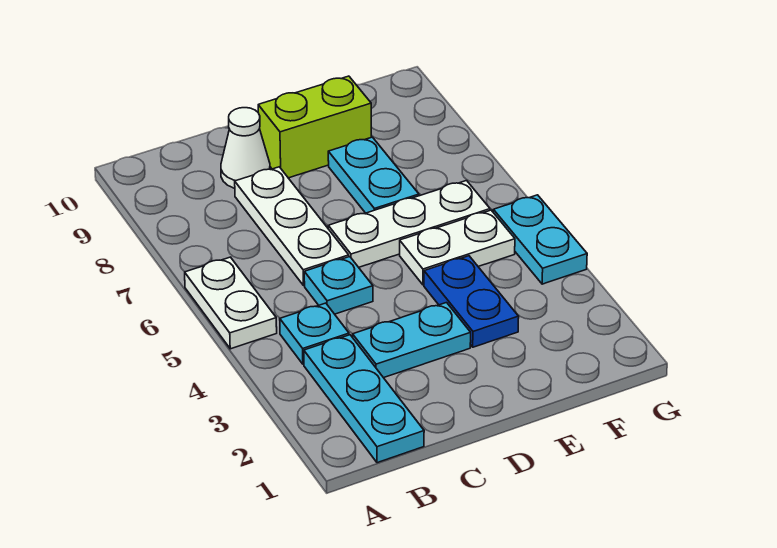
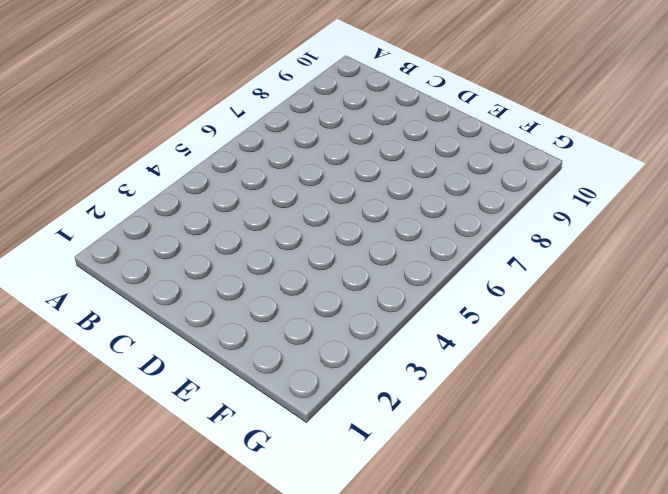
none -> white 1x2 plate [185,257,277,349]
none -> cyan 1x3 plate [304,335,424,463]
none -> cyan 1x1 plate [280,303,349,364]

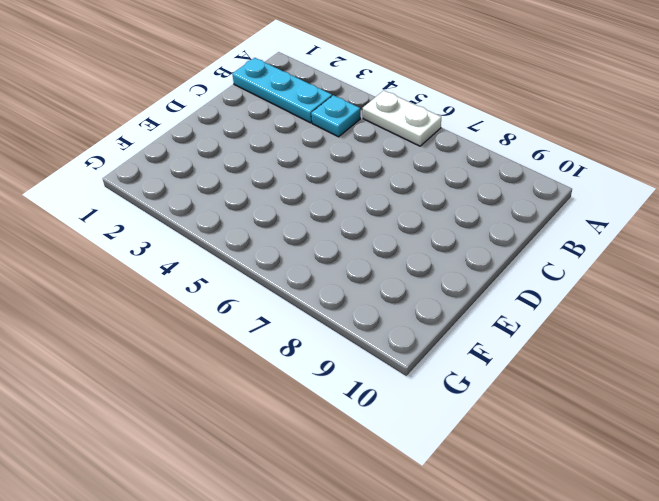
none -> cyan 1x2 plate [353,303,471,378]
none -> cyan 1x1 plate [304,257,373,314]
none -> white 1x3 plate [235,167,349,286]

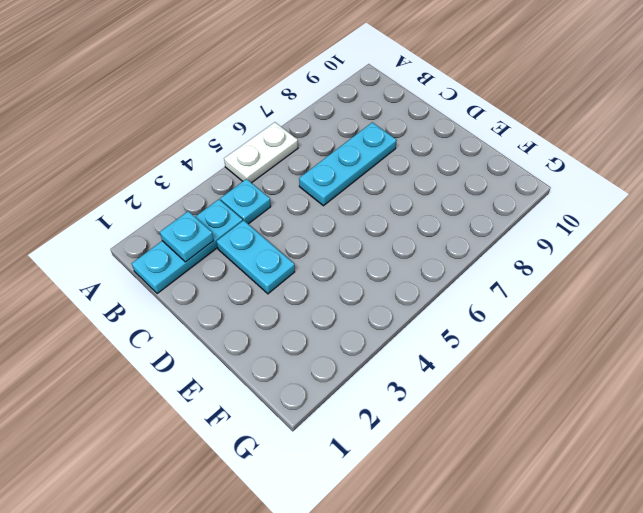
cyan 1x1 plate [160,211,214,262] -> cyan 1x1 plate moved to [304,257,373,314]
cyan 1x3 plate [299,122,397,206] -> white 1x3 plate [235,167,349,286]
none -> white 1x1 cone [221,108,270,188]
none -> white 1x3 plate [328,181,490,267]
none -> lime 1x2 brick [258,76,371,178]

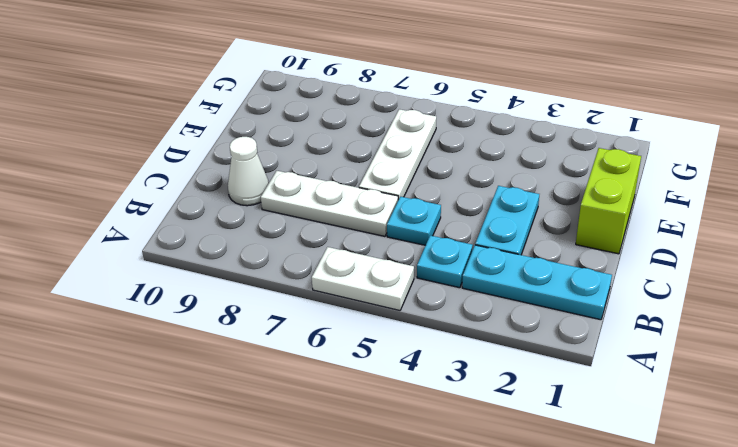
lime 1x2 brick [576,148,641,254] -> lime 1x2 brick moved to [258,76,371,178]
none -> blue 1x2 plate [424,256,519,347]
none -> white 1x2 plate [400,210,515,285]
none -> cyan 1x2 plate [328,137,419,213]

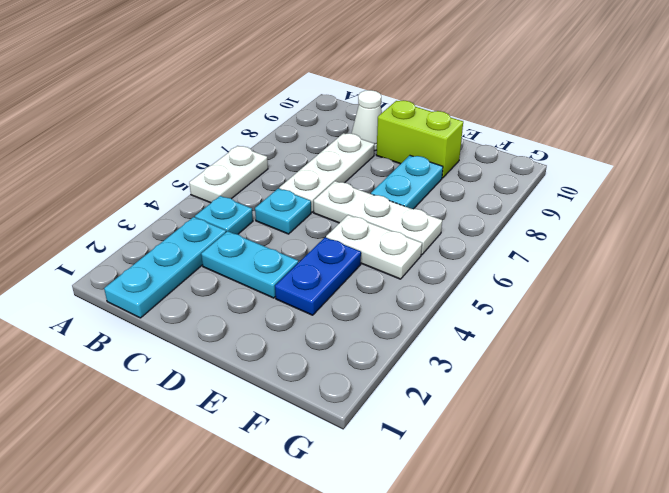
none -> cyan 1x2 plate [493,195,587,284]

